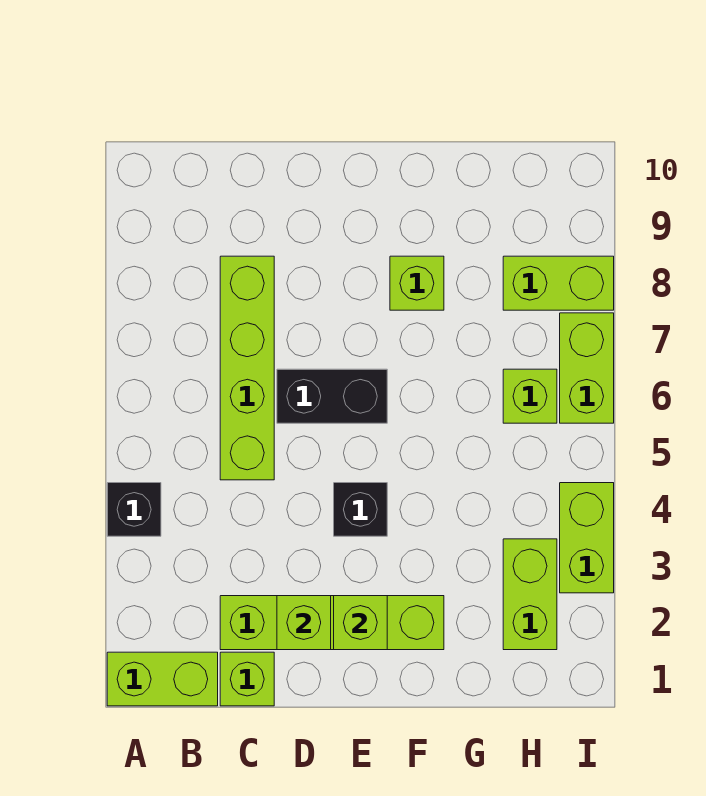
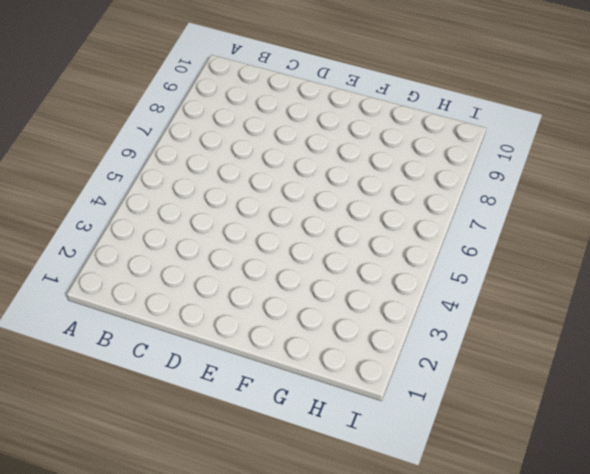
none -> lime 1x2 brick [107,652,218,706]
none -> black 1x1 brick [107,483,161,536]
none -> lime 1x1 brick [220,652,274,706]

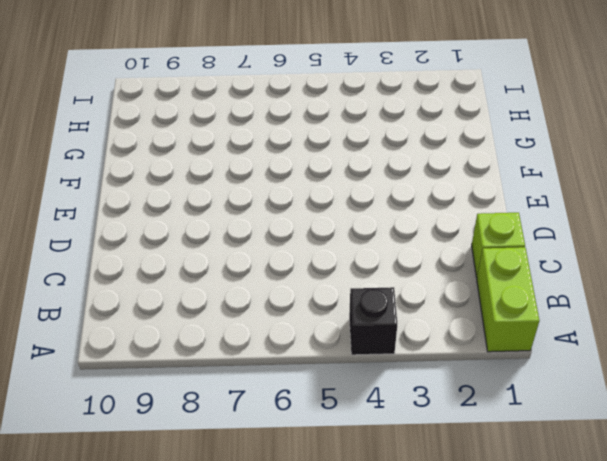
none -> lime 1x4 brick [220,596,444,650]
none -> lime 1x4 brick [220,256,274,480]
none -> black 1x2 brick [277,369,387,423]

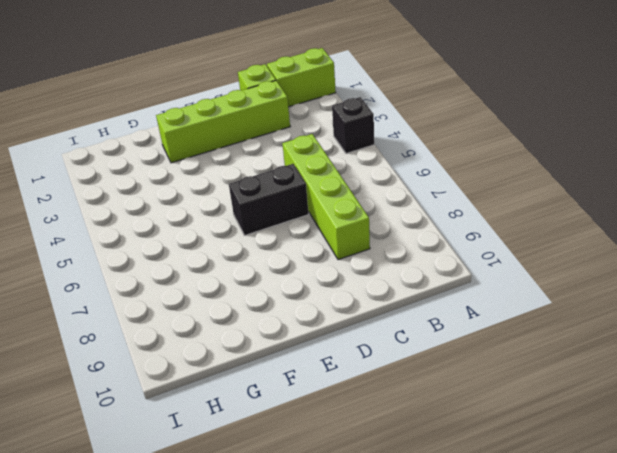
none -> black 1x1 brick [334,483,387,536]
none -> lime 1x1 brick [390,256,444,310]
none -> lime 1x2 brick [503,539,557,650]

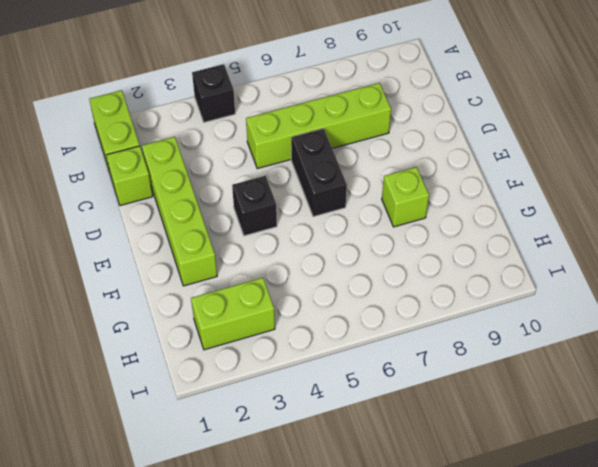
none -> lime 1x1 brick [503,369,557,423]
none -> lime 1x2 brick [503,256,614,310]
none -> lime 1x2 brick [560,483,614,593]

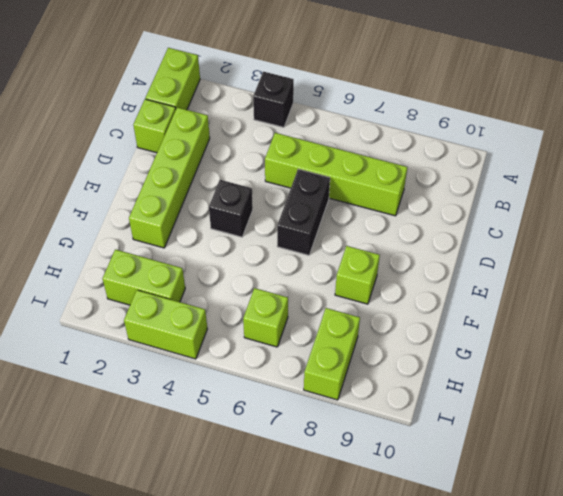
none -> lime 1x2 brick [560,313,614,423]
none -> lime 1x1 brick [277,596,331,650]
none -> lime 1x1 brick [334,596,387,650]

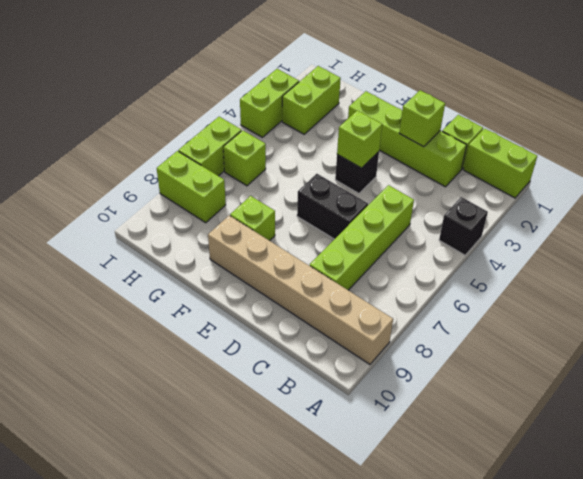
tan 1x6 brick [208,216,393,364] -> none
lime 1x1 brick [337,110,382,168] -> lime 1x1 brick moved to [334,596,387,650]

